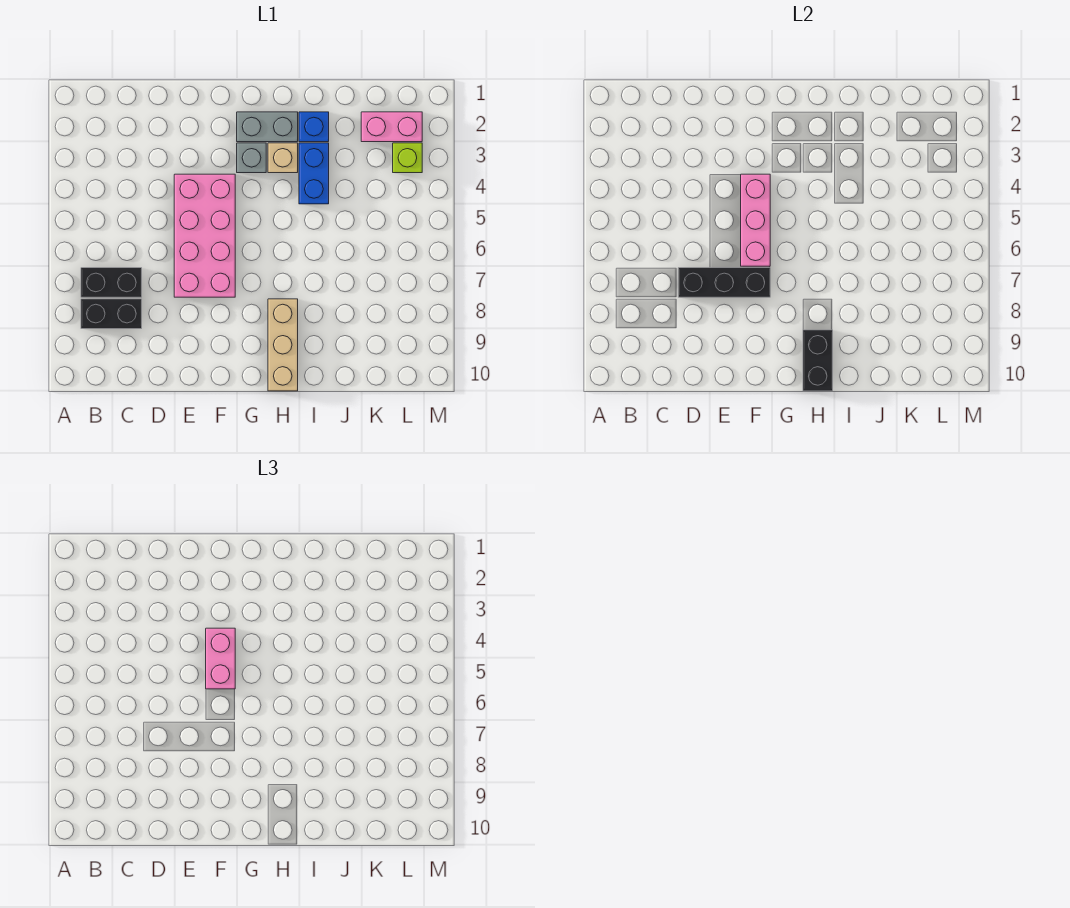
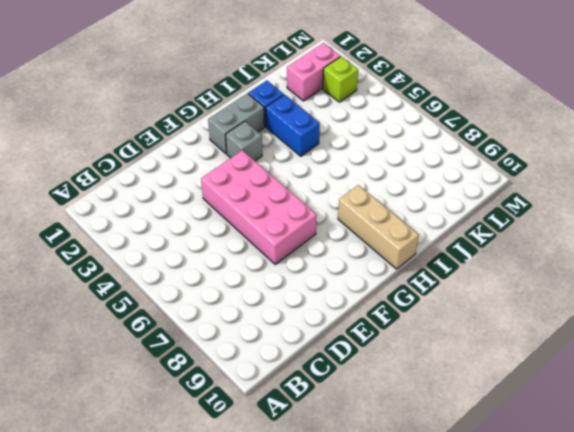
none -> black 1x2 brick [81,268,142,297]
none -> black 1x2 brick [81,299,142,329]
none -> tan 1x1 brick [268,143,298,173]

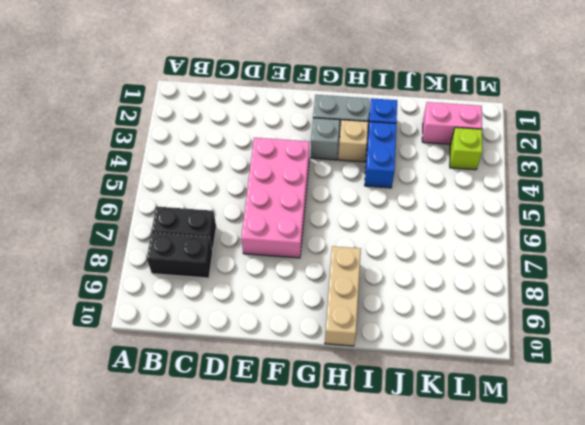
none -> black 1x3 brick [678,268,770,297]
none -> pink 1x3 brick [741,174,770,266]
none -> black 1x2 brick [803,330,833,391]

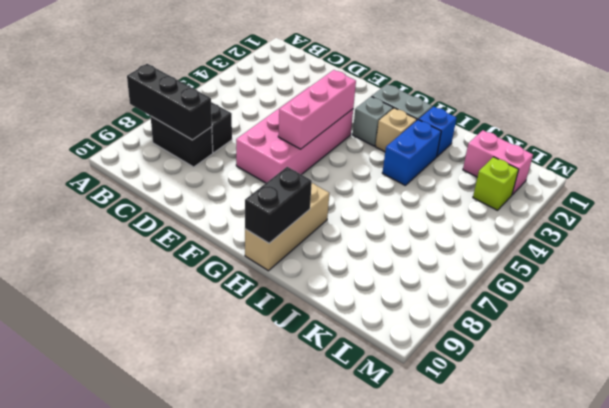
black 1x3 brick [127,64,212,140] -> black 1x3 brick moved to [678,268,770,297]
none -> pink 1x2 brick [206,628,235,689]

